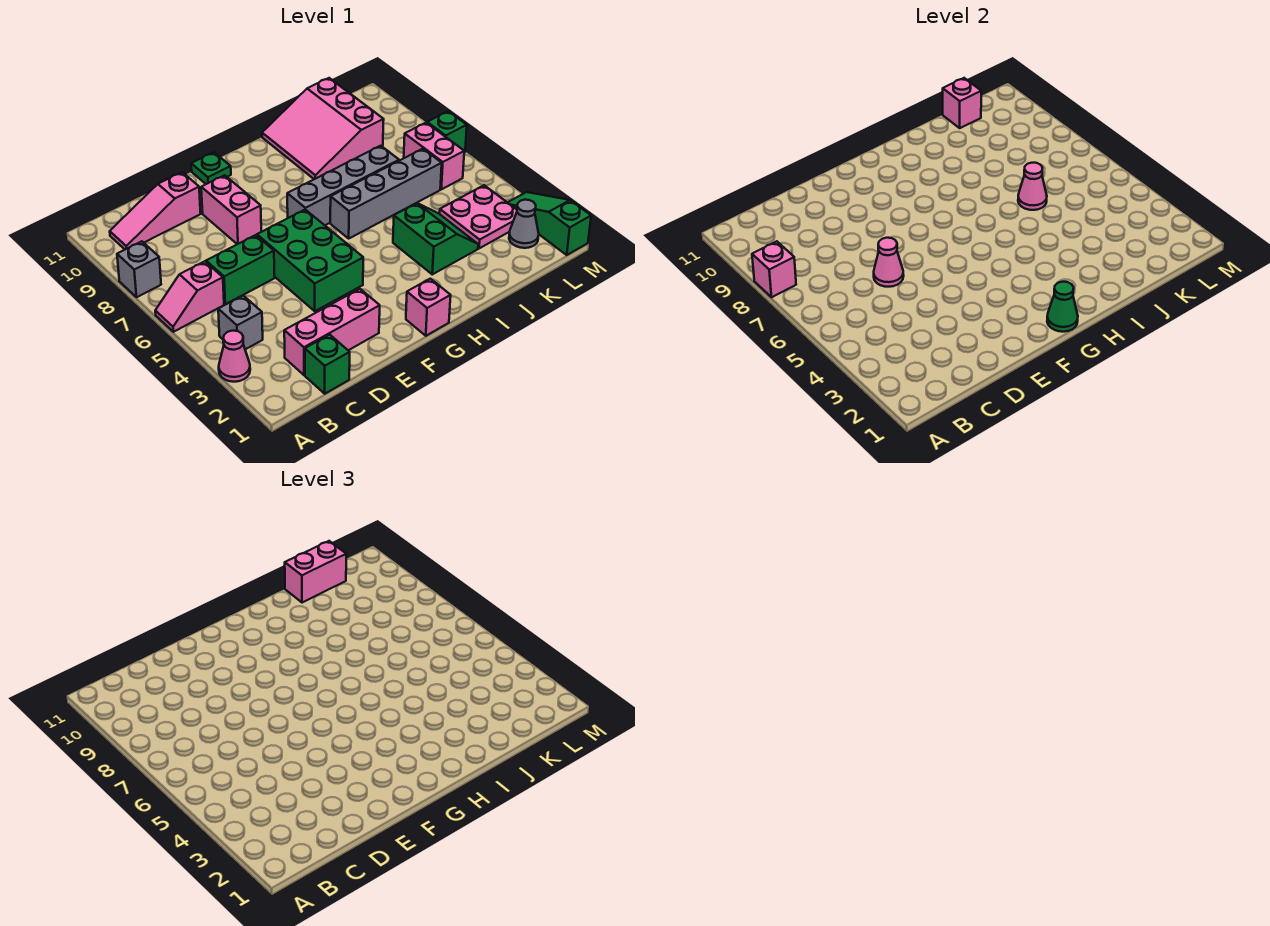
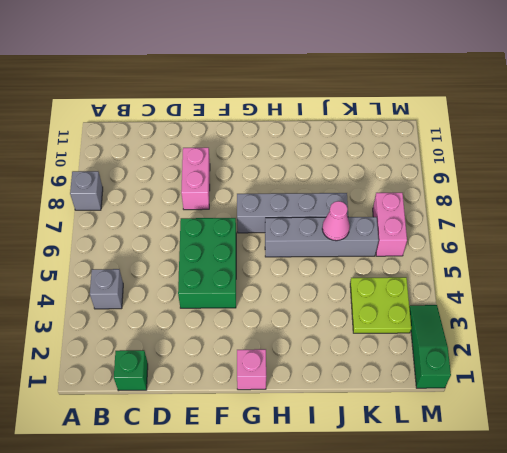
lime 2x2 plate [350,277,411,333] -> pink 2x2 plate [440,185,517,248]
none -> pink 1x1 cone [219,331,250,382]
none -> pink 1x2 slope [155,261,224,332]
none -> pink 1x3 slope [110,172,201,249]

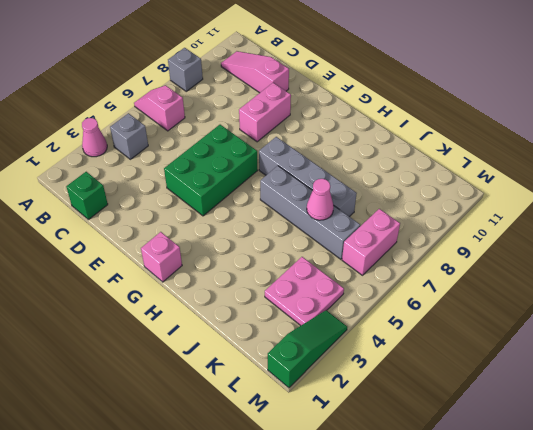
none -> pink 1x3 brick [284,289,380,375]
none -> green 1x2 brick [206,235,275,304]
none -> green 1x1 plate [191,152,231,184]

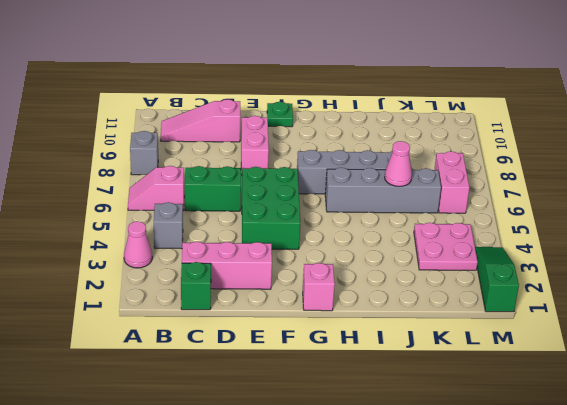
none -> green 2x2 slope [393,203,478,274]
none -> pink 3x3 slope [262,78,384,179]
none -> grey 1x1 cone [509,200,539,248]

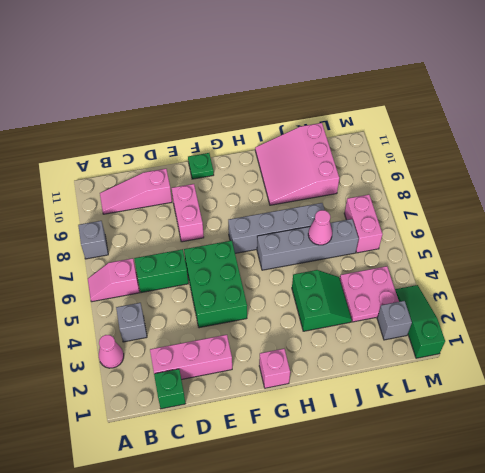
grey 1x1 brick [377,301,412,340] -> grey 1x1 cone [509,200,539,248]
none -> green 1x1 brick [427,111,467,152]
none -> pink 1x1 brick [752,241,796,297]
none -> pink 1x1 cone [874,238,904,287]

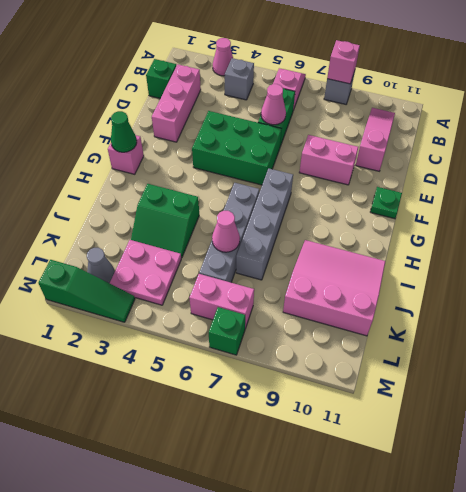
none -> pink 1x1 brick [943,78,981,128]
none -> pink 1x2 brick [285,541,346,603]

